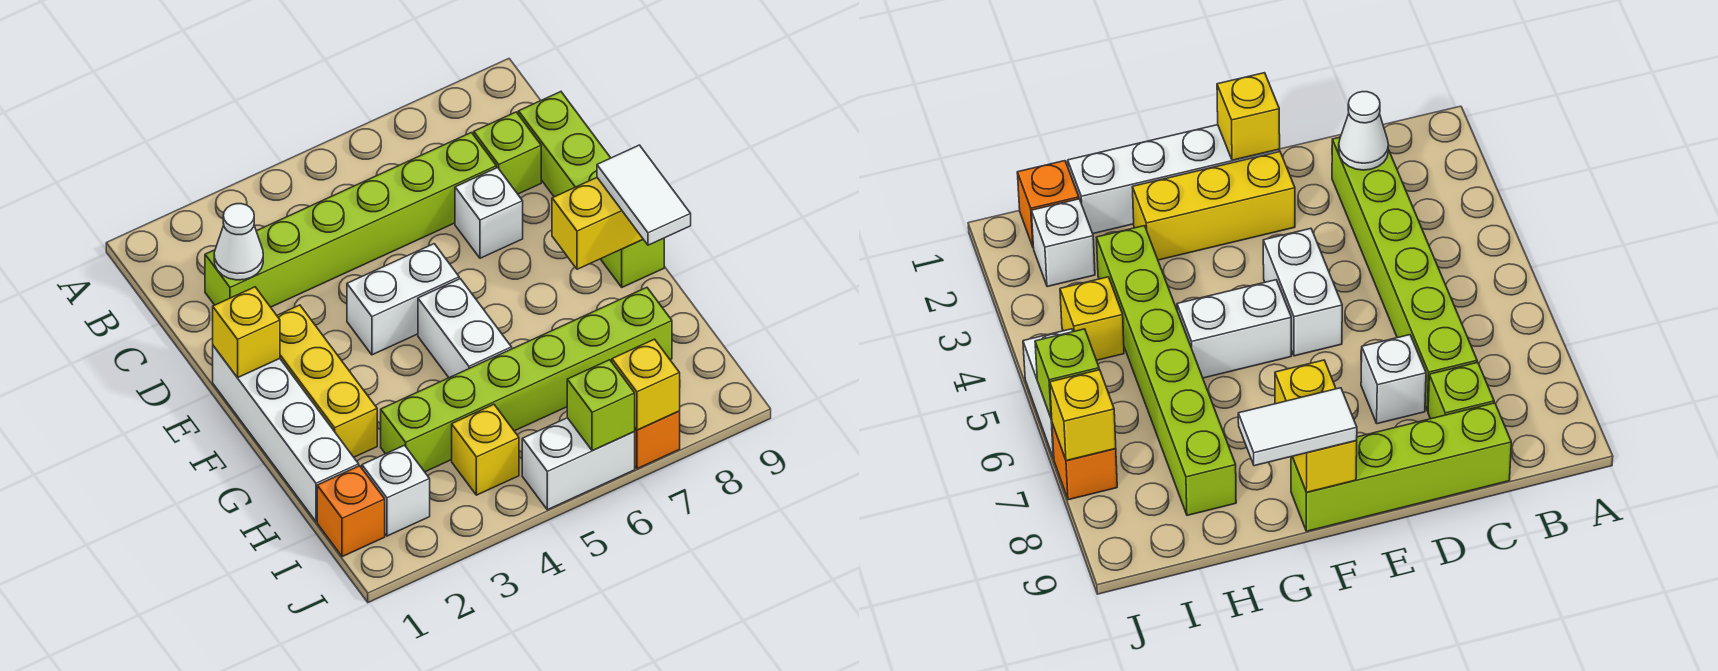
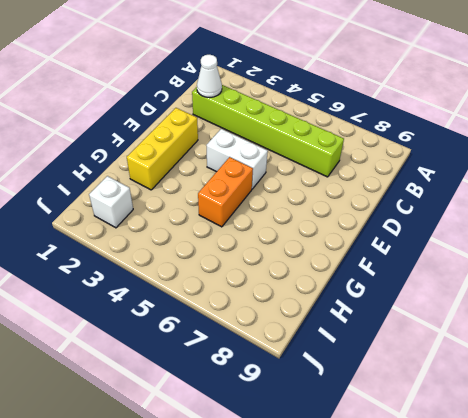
orange 1x2 brick [198,157,253,227] -> white 1x2 brick [418,279,512,378]
none -> lime 1x1 brick [474,112,541,194]
none -> lime 1x4 brick [518,92,664,287]
none -> white 1x1 brick [455,168,523,258]

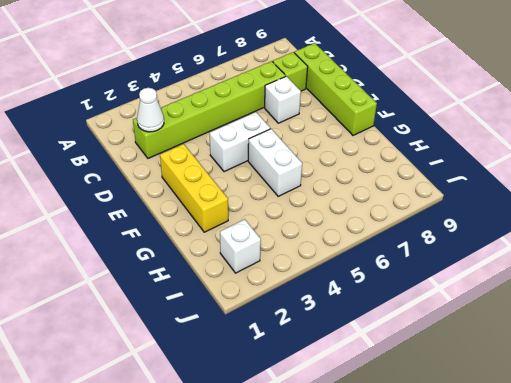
none -> white 1x4 brick [213,346,359,522]
none -> lime 1x6 brick [381,287,672,472]
none -> orange 1x1 brick [317,466,385,557]

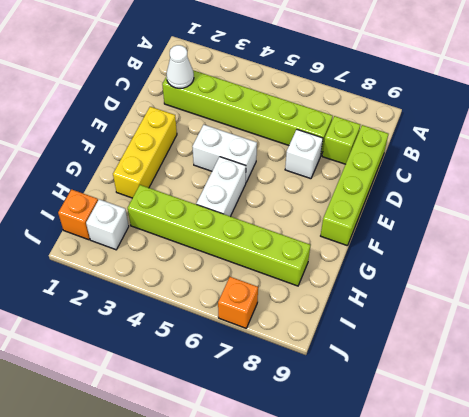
none -> white 1x4 brick [213,346,359,522]
none -> yellow 1x1 brick [452,404,519,495]
none -> white 1x2 brick [522,418,635,510]

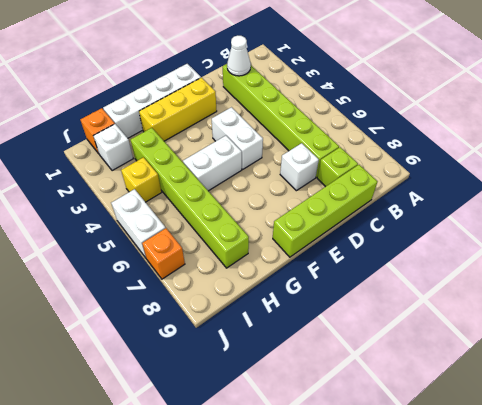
none -> yellow 1x1 brick [213,287,280,378]
none -> yellow 1x2 brick [552,178,643,269]
none -> lime 1x1 brick [567,360,635,451]

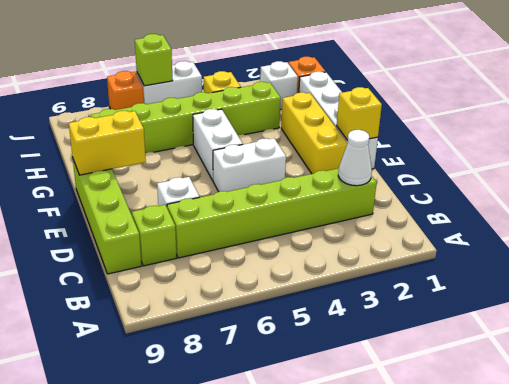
none -> yellow 1x1 brick [612,339,680,430]
none -> white 1x2 tile [597,145,691,245]

